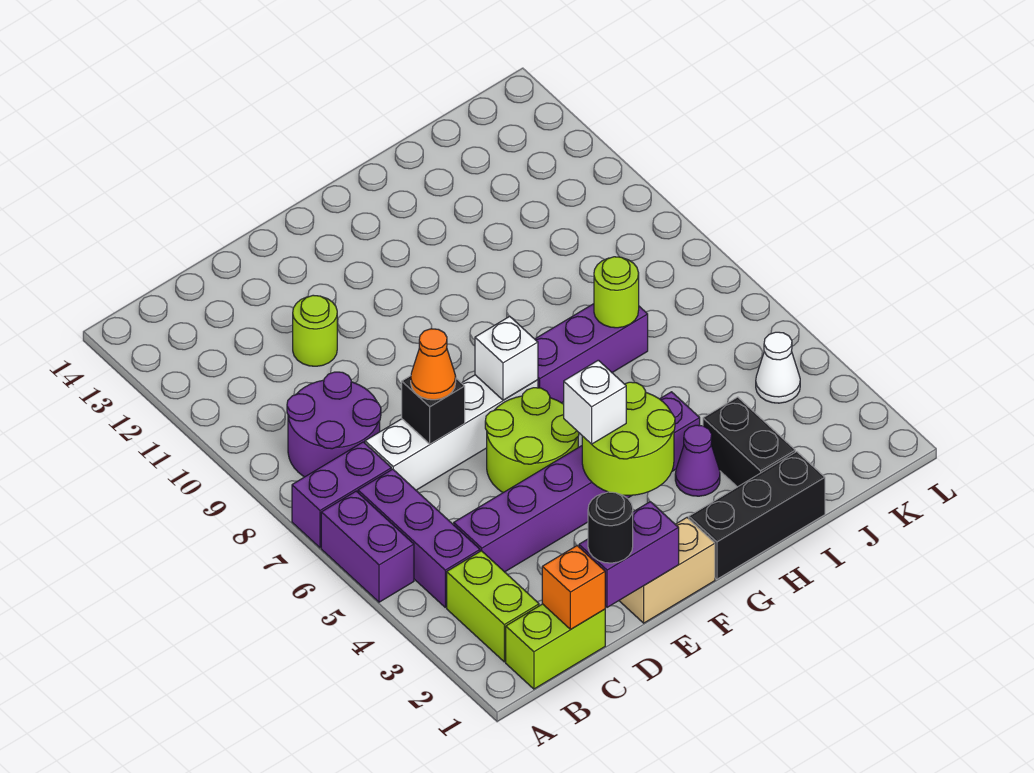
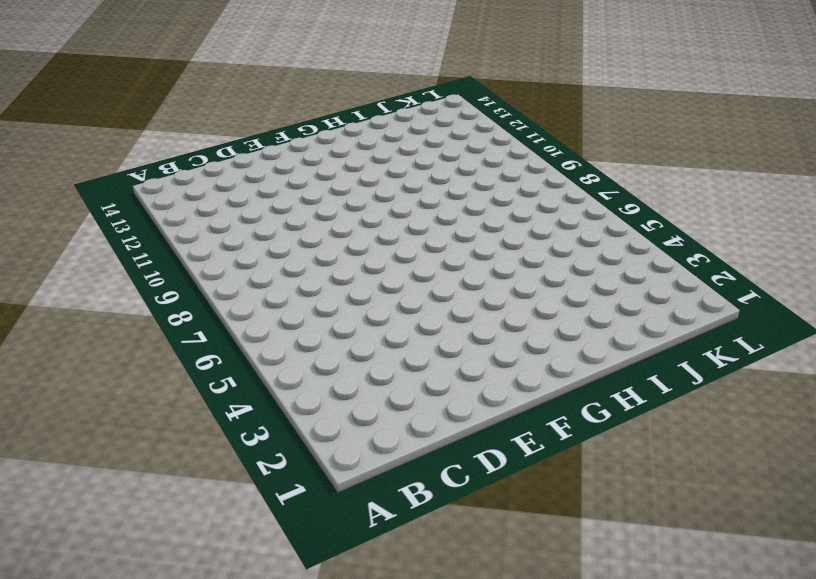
none -> purple 1x2 brick [321,491,414,602]
none -> purple 1x2 brick [292,442,391,548]
none -> lime 1x2 brick [506,604,605,689]

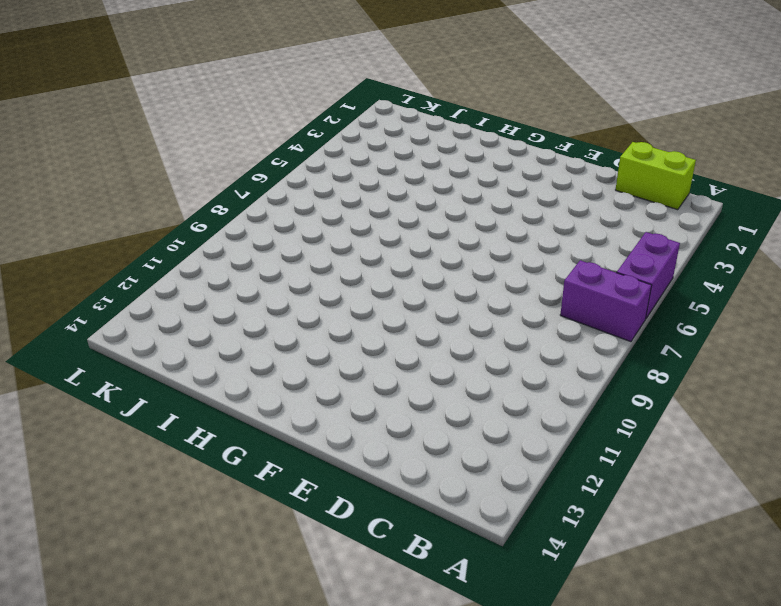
none -> lime 1x2 brick [447,551,539,662]
none -> purple 1x3 brick [358,469,480,607]
none -> purple 2x2 round brick [287,372,381,477]

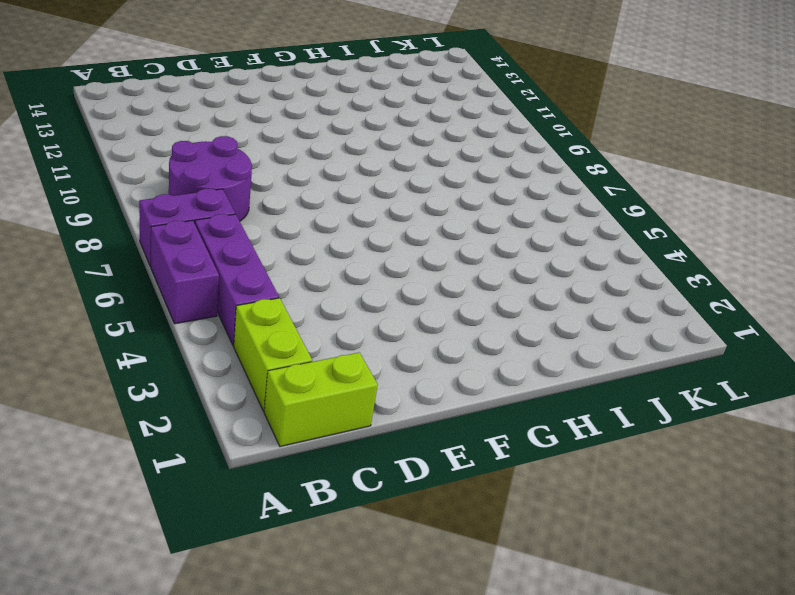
none -> purple 1x6 brick [454,392,700,572]
none -> white 1x4 brick [365,375,538,490]
none -> lime 1x1 round brick [293,295,337,366]

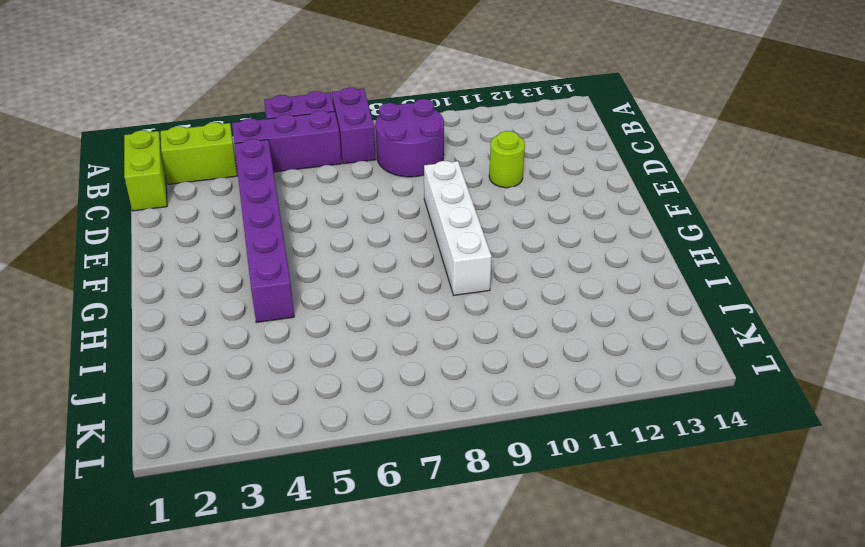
white 1x4 brick [424,161,492,295] -> white 1x4 brick moved to [365,375,538,490]
none -> tan 1x2 brick [619,518,715,623]
none -> lime 2x2 round brick [485,388,579,493]
none -> black 1x3 brick [689,452,825,579]

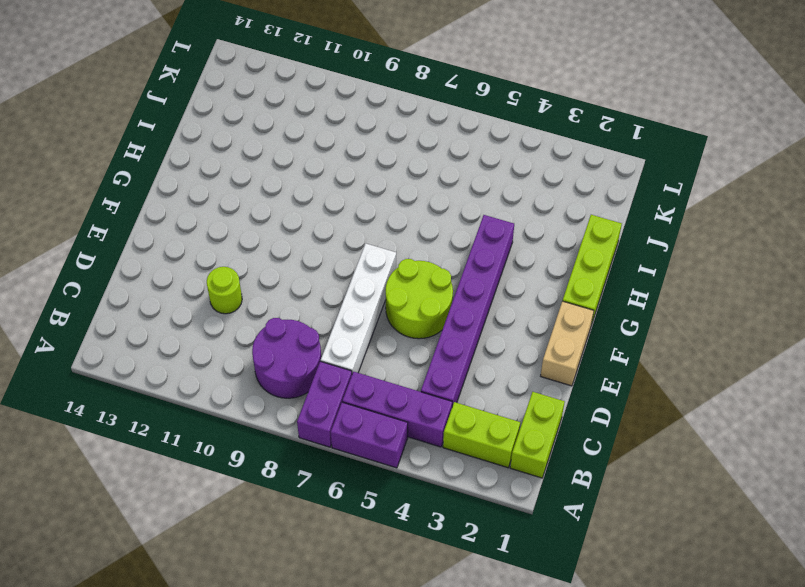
lime 1x3 brick [563,215,622,325] -> black 1x3 brick [689,452,825,579]
none -> purple 1x3 brick [535,304,648,403]
none -> purple 1x1 cone [675,425,720,496]
none -> black 1x2 brick [703,397,795,487]

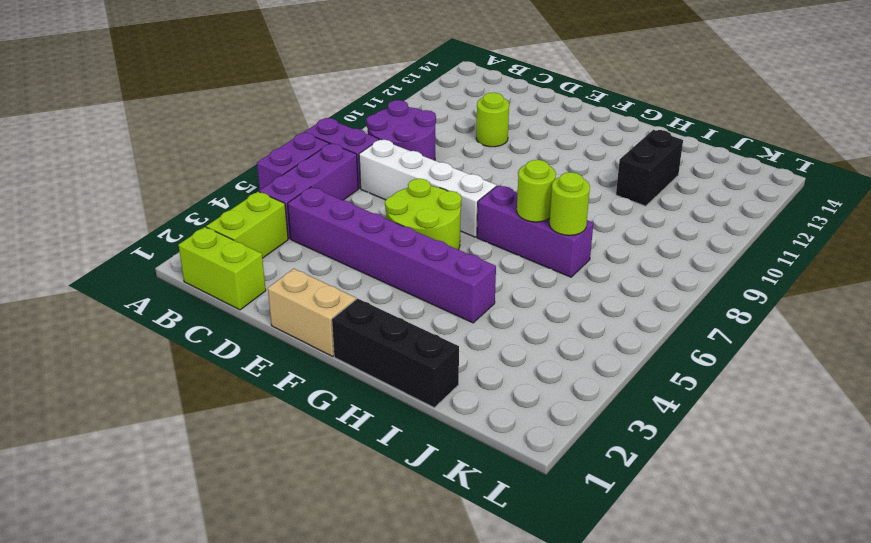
lime 1x1 round brick [517,160,556,222] -> none
black 1x2 brick [616,130,683,206] -> black 1x2 brick moved to [703,397,795,487]
none -> purple 1x1 cone [675,425,720,496]
none -> white 1x1 cone [756,332,800,403]
none -> orange 1x1 brick [542,546,605,629]

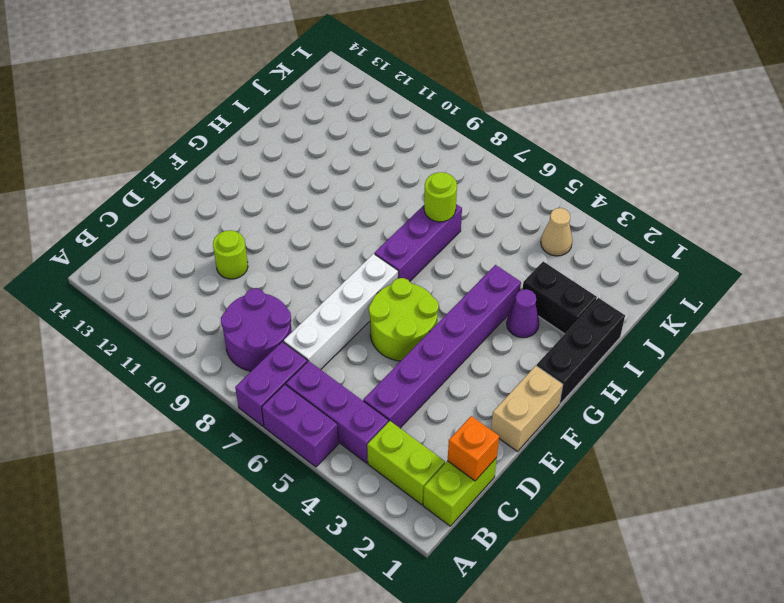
tan 1x1 cone [541,208,572,256] -> white 1x1 cone [756,332,800,403]
none -> purple 1x2 brick [579,502,679,607]
none -> black 1x1 brick [402,376,465,444]
none -> lime 2x2 round brick [582,382,675,495]

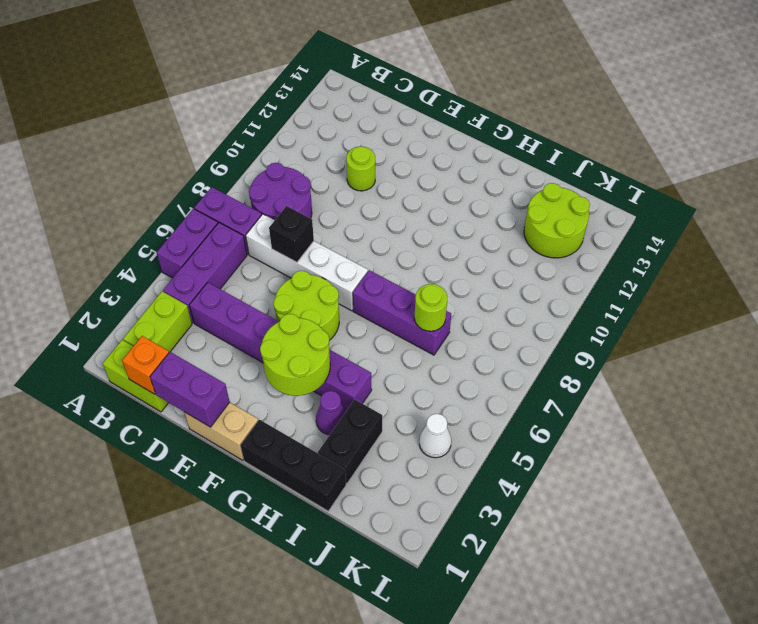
lime 2x2 round brick [524,183,590,258] -> none
none -> white 1x1 brick [475,316,538,400]
none -> black 1x1 round brick [588,492,633,563]
none -> orange 1x1 cone [411,329,456,400]

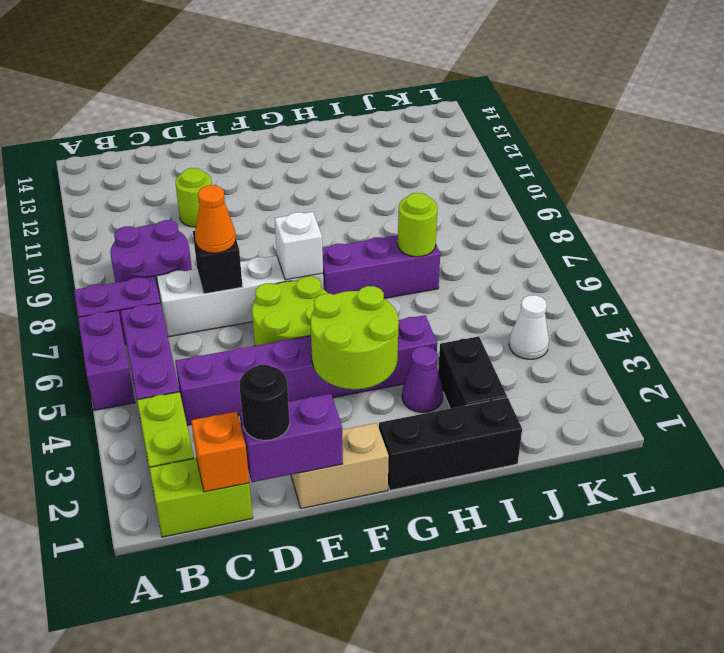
none -> white 1x1 brick [564,360,626,444]

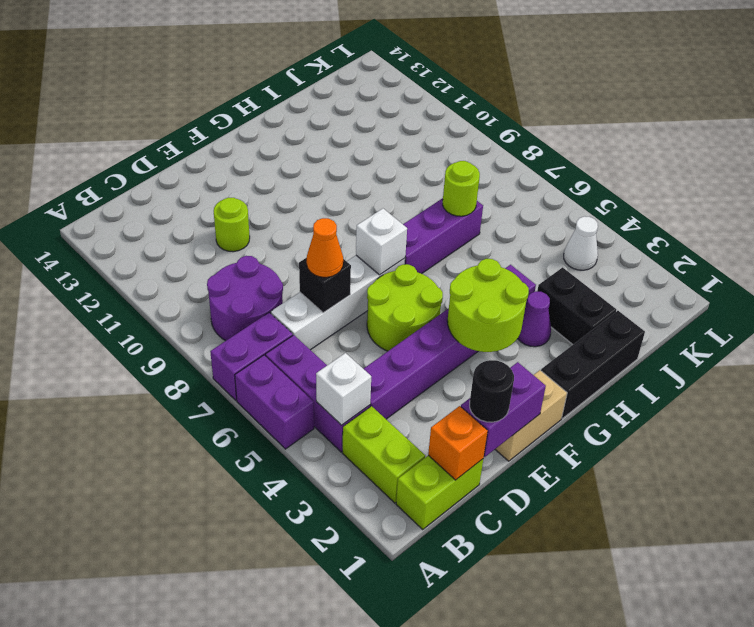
white 1x1 brick [316,353,371,425] -> white 1x1 brick moved to [564,360,626,444]

